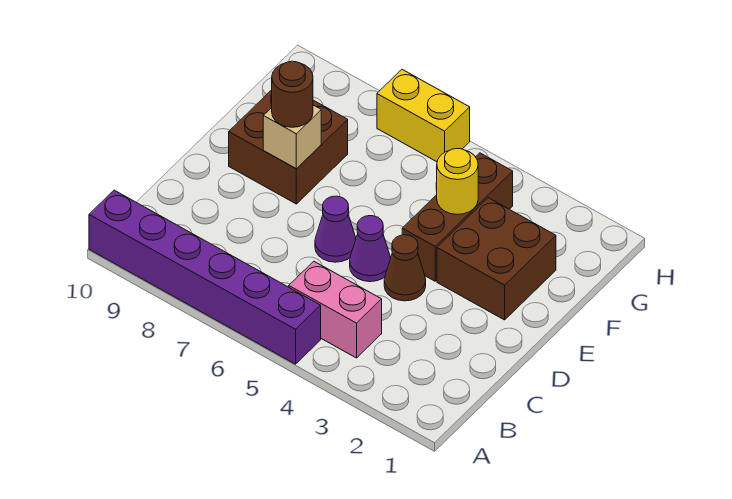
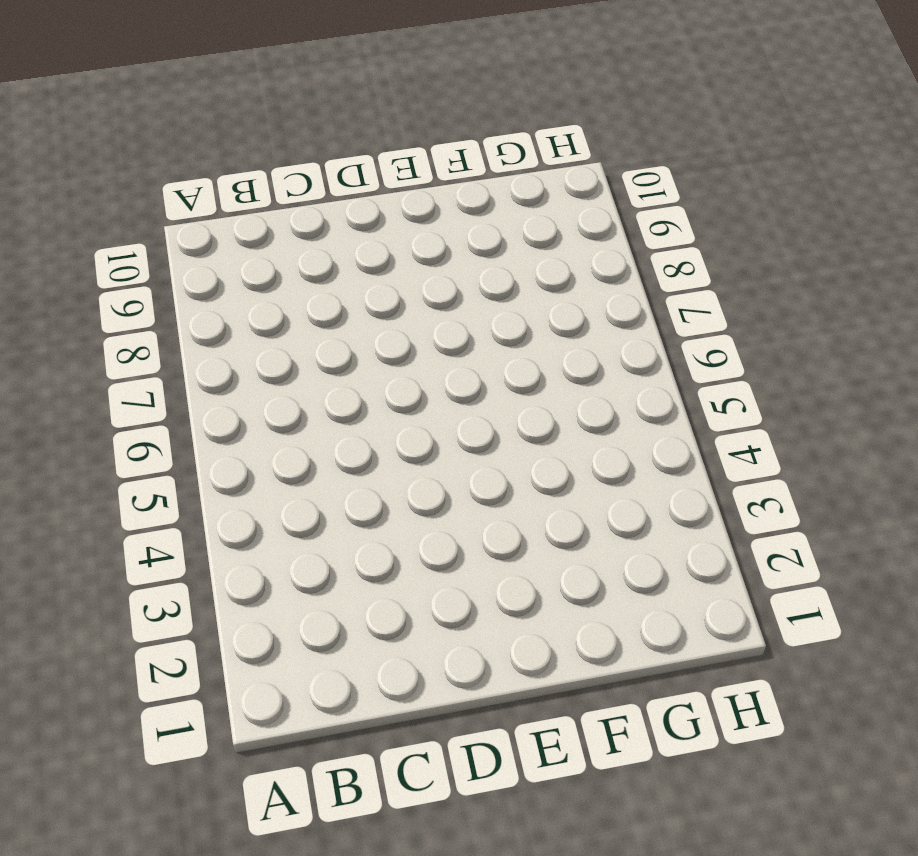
none -> purple 1x6 brick [89,190,321,364]
none -> pink 1x2 brick [289,261,382,358]
none -> brown 1x1 cone [384,235,426,301]

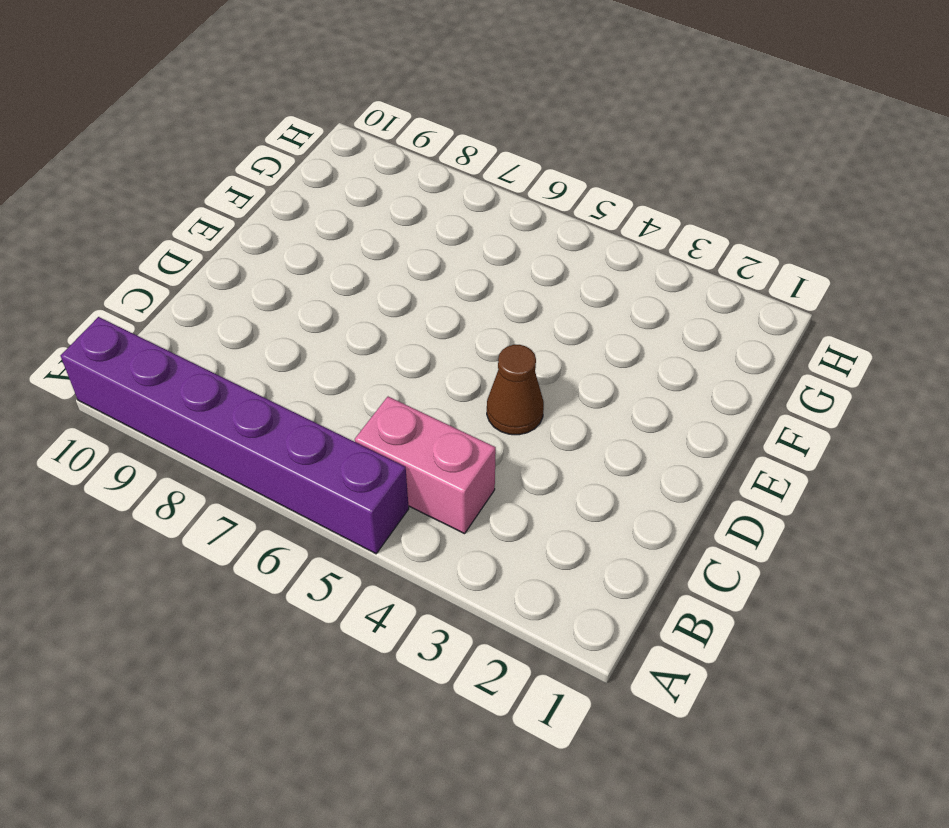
none -> purple 1x1 cone [350,216,391,282]
none -> purple 1x1 cone [315,196,356,262]
none -> brown 2x2 brick [437,198,556,320]

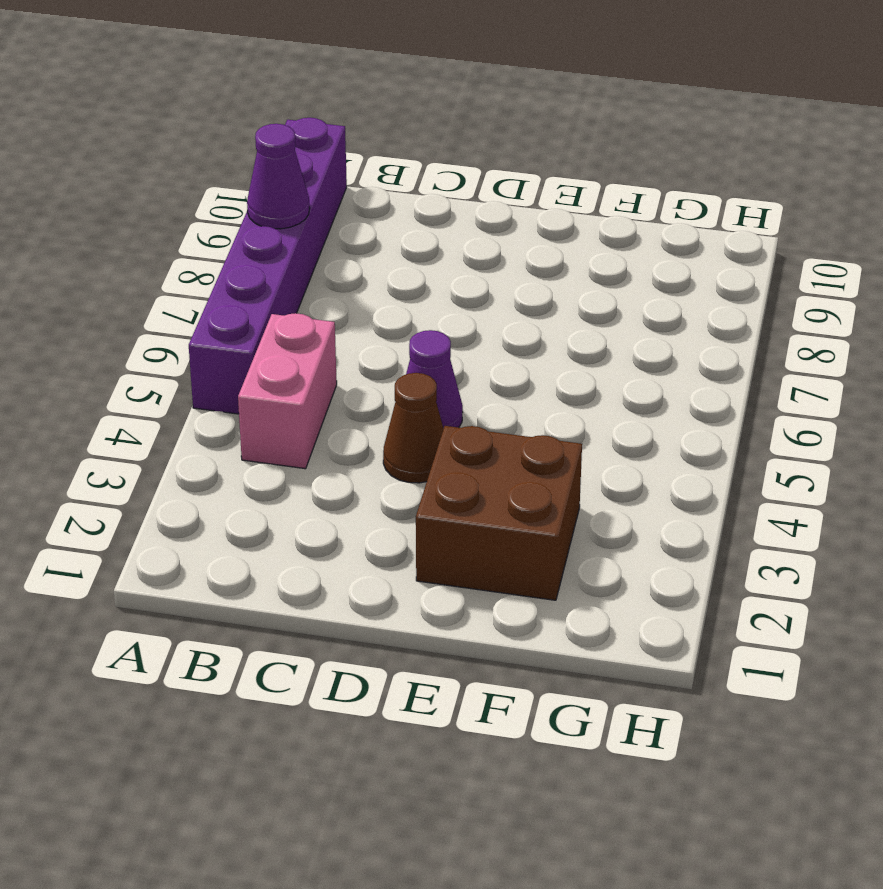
purple 1x1 cone [247,124,309,229] -> purple 1x1 cone moved to [315,196,356,262]
none -> brown 1x3 brick [402,153,513,281]
none -> brown 2x2 brick [229,90,348,204]
none -> yellow 1x2 brick [377,70,470,162]

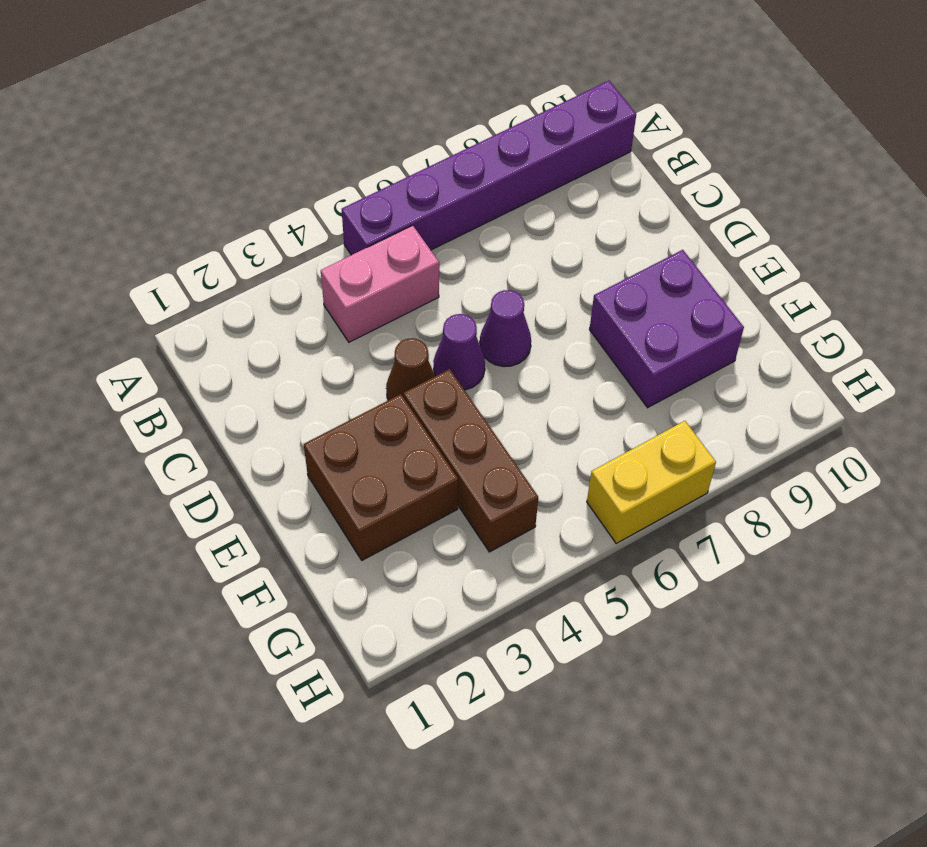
purple 2x2 brick [589,250,744,408] -> brown 2x2 brick [229,90,348,204]
none -> tan 1x1 brick [263,105,321,169]
none -> yellow 1x1 round brick [437,149,478,214]
none -> brown 1x1 round brick [272,61,313,127]

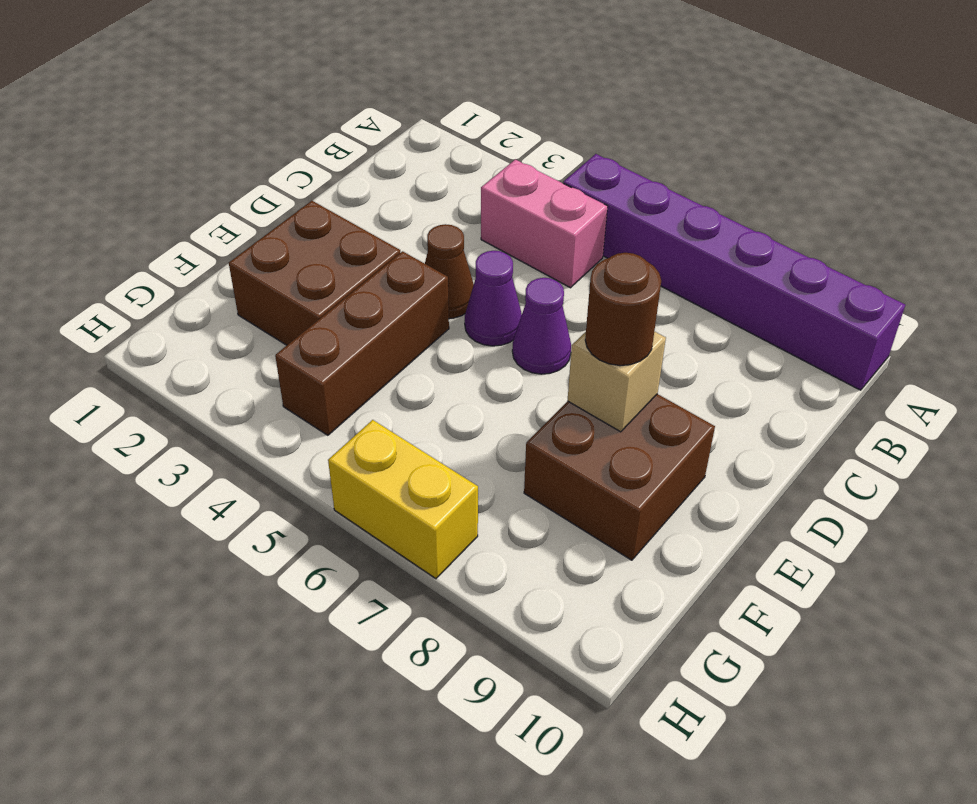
none -> yellow 1x1 round brick [437,149,478,214]

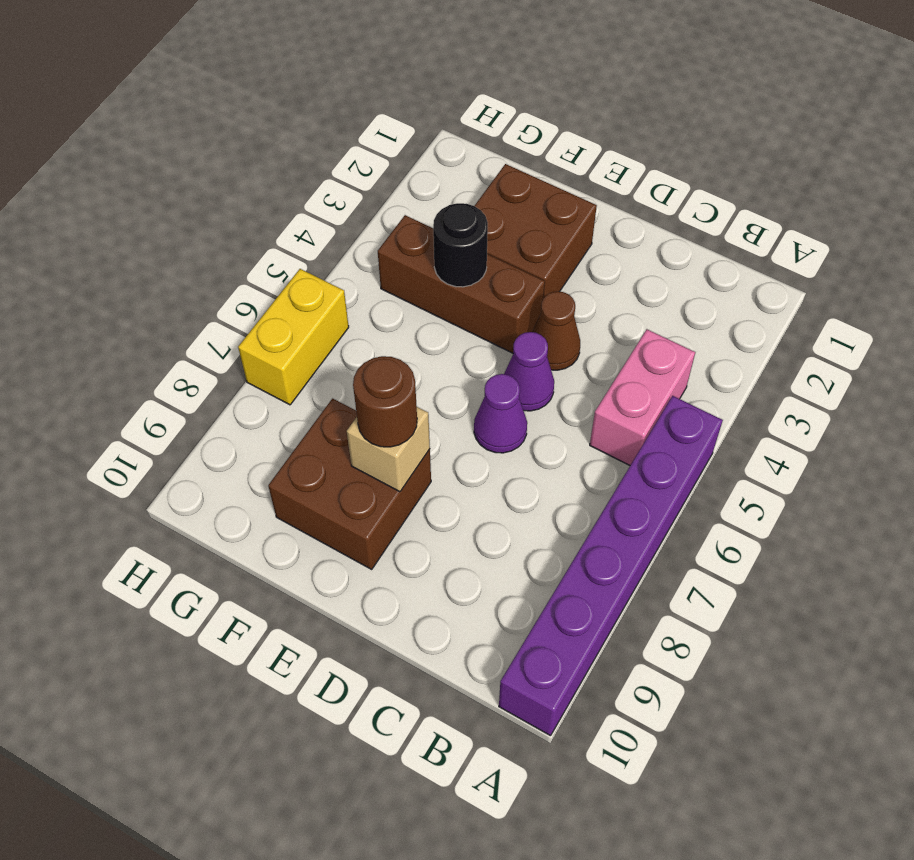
black 1x1 round brick [433,203,488,287] -> yellow 1x1 round brick [437,149,478,214]

